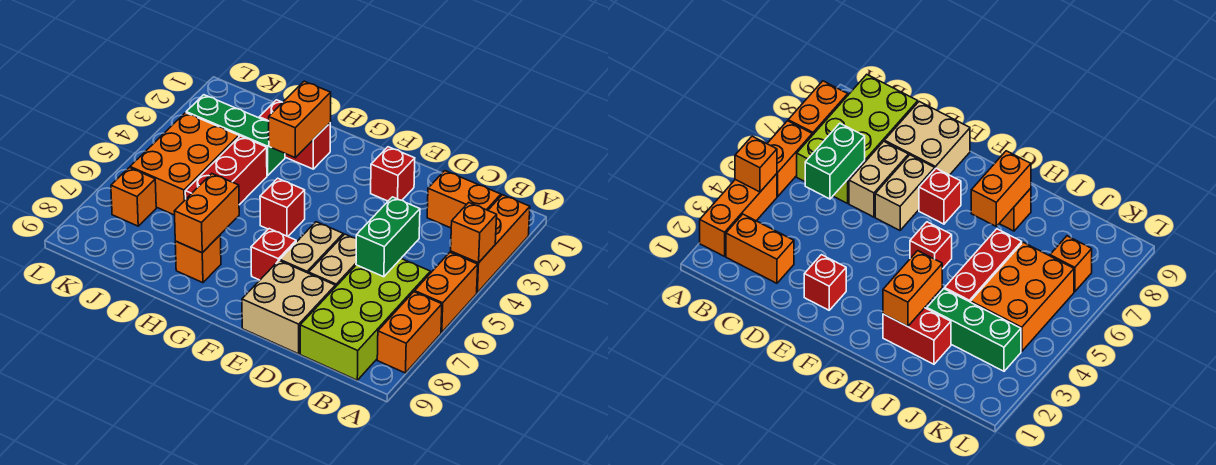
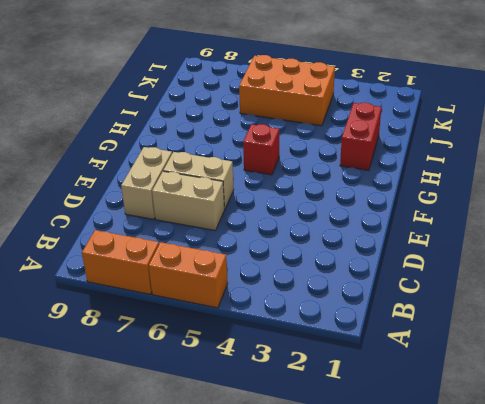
tan 1x2 brick [121,147,172,219] -> tan 2x2 brick [242,260,335,354]
none -> orange 1x3 brick [451,195,530,293]
none -> orange 1x2 brick [427,171,501,228]
none -> lime 2x4 brick [300,259,430,380]

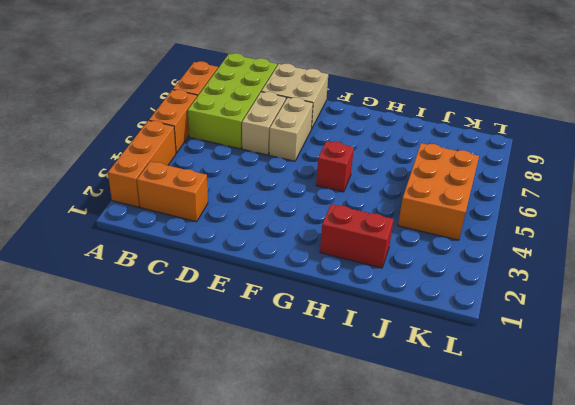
none -> red 1x1 brick [371,147,415,201]
none -> red 1x1 brick [251,229,296,280]
none -> orange 1x1 brick [175,235,221,283]

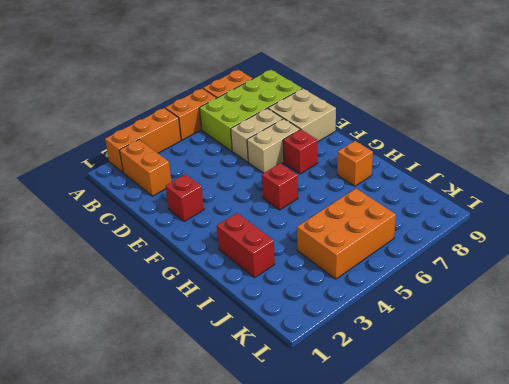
none -> green 1x3 brick [186,95,285,176]
none -> red 1x3 brick [185,136,267,205]
none -> orange 1x1 brick [111,168,156,226]

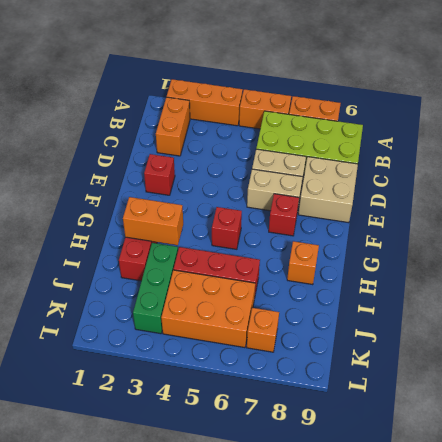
none -> orange 1x1 brick [451,203,497,263]
none -> green 1x2 brick [356,197,420,277]
none -> orange 1x2 brick [174,174,239,253]

